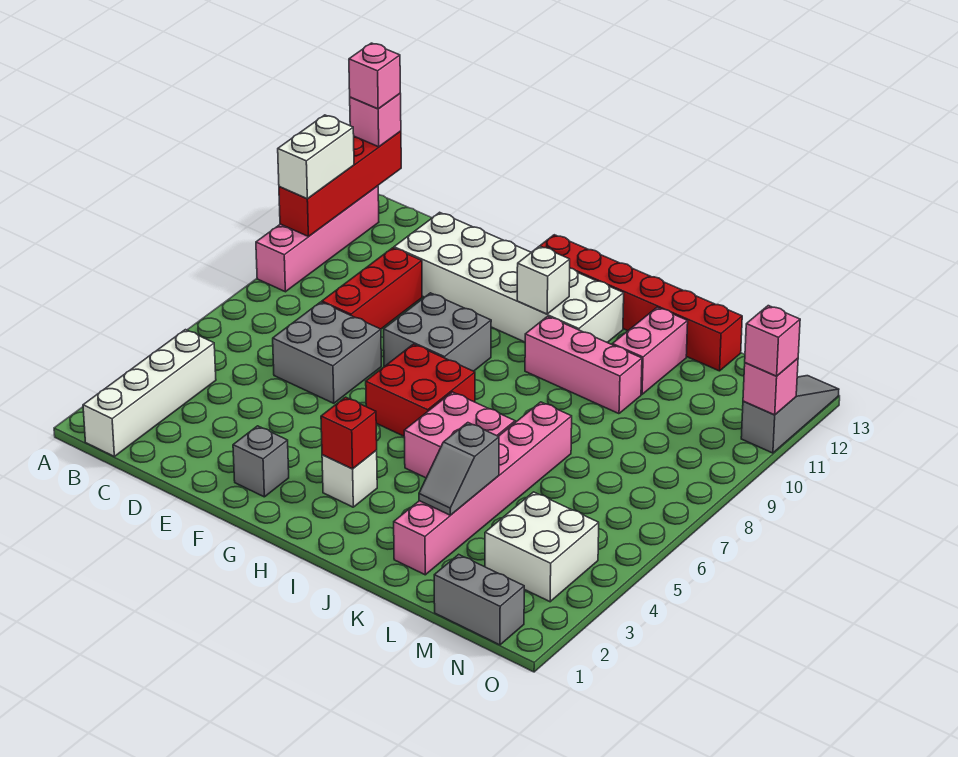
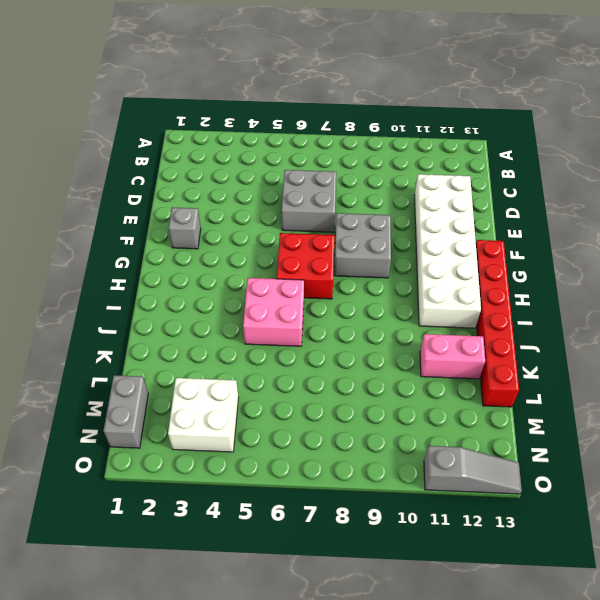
none -> pink 1x4 brick [256,186,379,292]
none -> white 1x4 brick [83,330,216,456]
none -> red 1x3 brick [322,248,422,329]

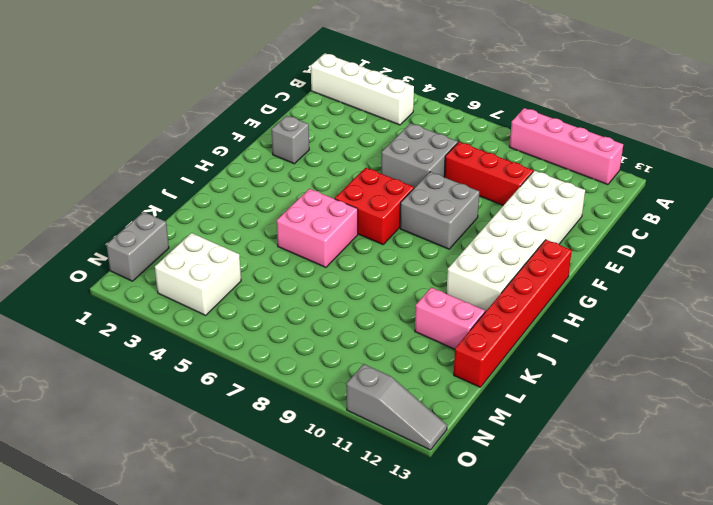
none -> white 1x1 brick [322,450,377,507]
none -> pink 1x3 brick [525,316,642,414]
none -> pink 1x6 brick [394,402,572,575]

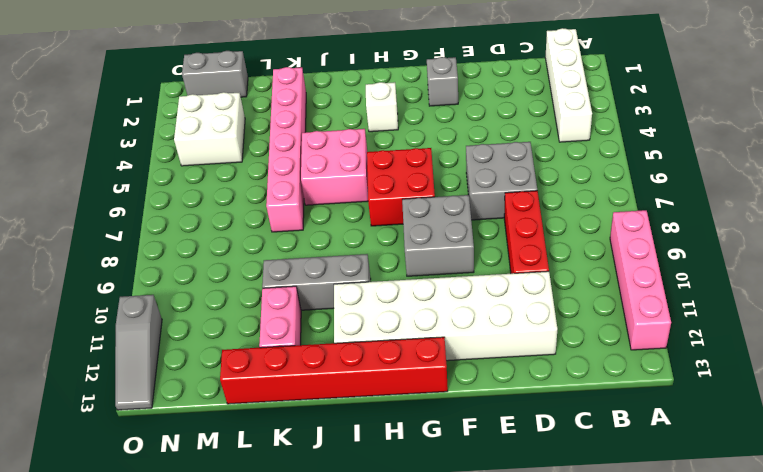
grey 1x3 brick [262,254,371,310] -> pink 1x3 brick [525,316,642,414]
none -> red 1x4 brick [279,131,401,237]
none -> red 1x1 brick [321,397,377,469]
none -> white 1x1 brick [517,246,570,314]

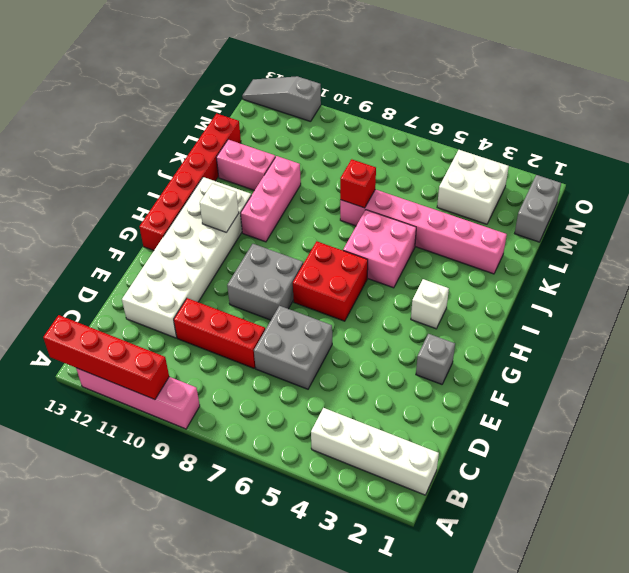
red 1x1 brick [340,159,376,208] -> red 1x1 brick moved to [321,397,377,469]
none -> grey 1x2 slope [419,423,499,515]
none -> pink 1x1 brick [743,358,798,415]
none -> white 1x2 brick [278,115,354,199]

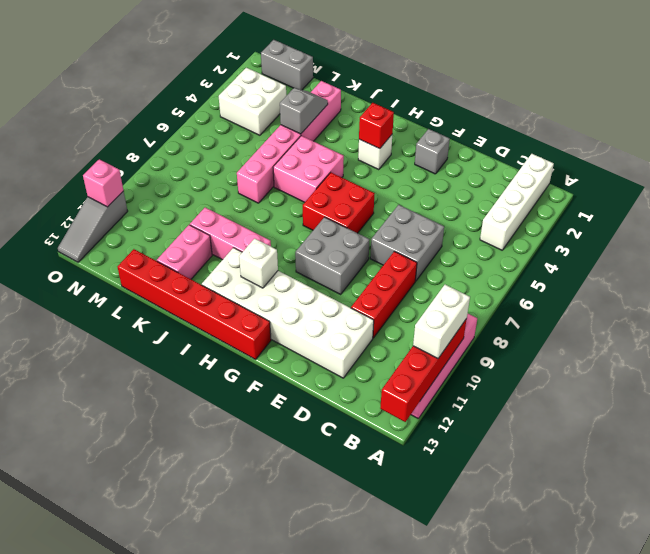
none -> pink 1x1 brick [350,94,401,147]
none -> pink 1x1 brick [745,306,800,376]
none -> pink 1x1 brick [349,43,400,109]

